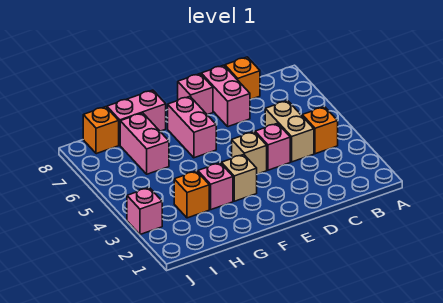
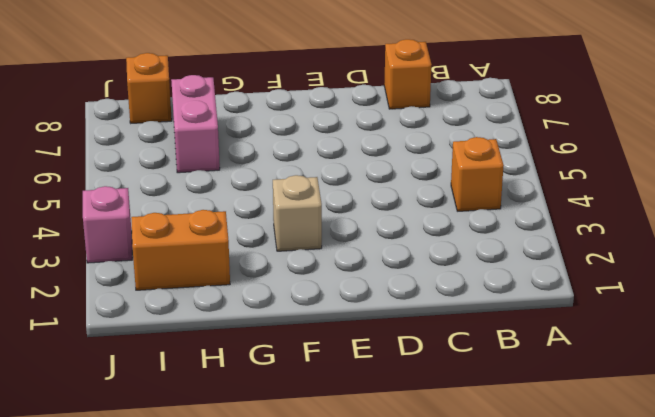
orange 1x2 brick [131,210,230,290] -> none
none -> tan 1x2 brick [265,101,314,162]
none -> pink 1x1 brick [255,123,290,170]
none -> pink 1x2 brick [201,65,250,127]

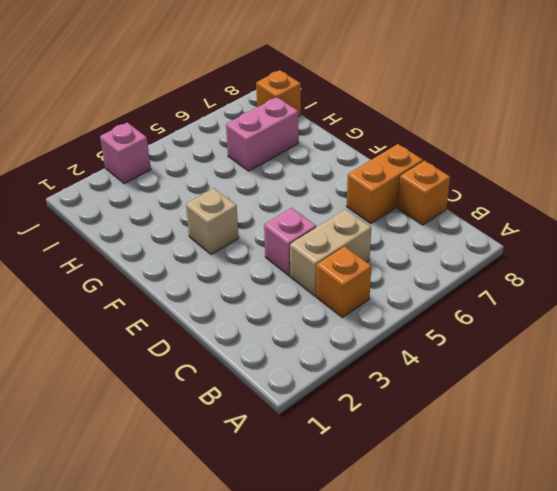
orange 1x2 brick [347,144,423,224] -> pink 1x2 brick [201,65,250,127]
none -> tan 1x1 brick [232,132,267,174]
none -> pink 1x1 brick [178,74,213,115]
none -> pink 1x2 brick [168,96,216,158]

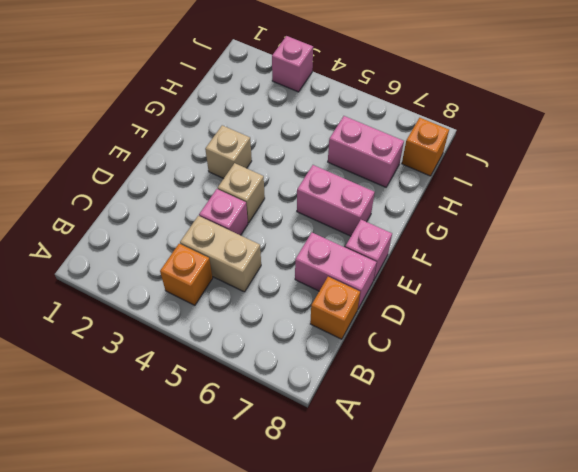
none -> pink 1x1 brick [198,163,233,210]
none -> pink 1x2 brick [107,90,166,145]
none -> orange 1x1 brick [174,171,209,218]

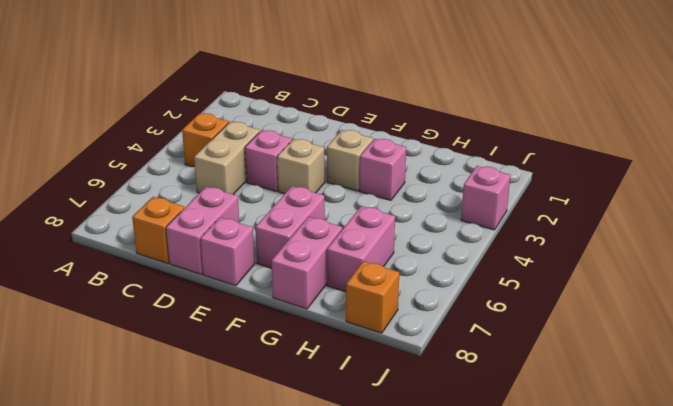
pink 1x2 brick [272,217,342,309] -> pink 1x2 brick turned to [107,90,166,145]
none -> orange 1x1 brick [174,171,209,218]

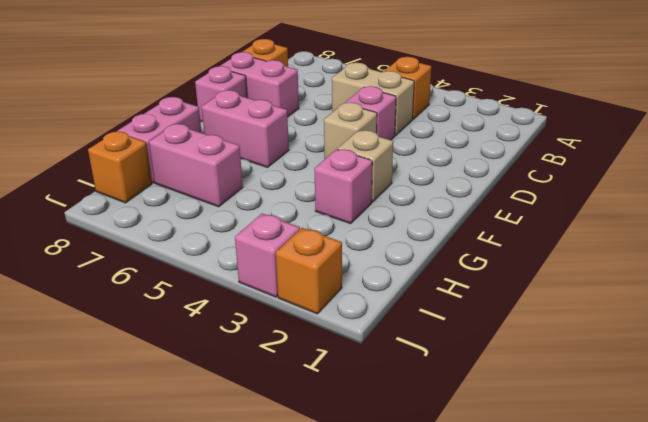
orange 1x1 brick [276,228,342,314] -> orange 1x1 brick moved to [174,171,209,218]

